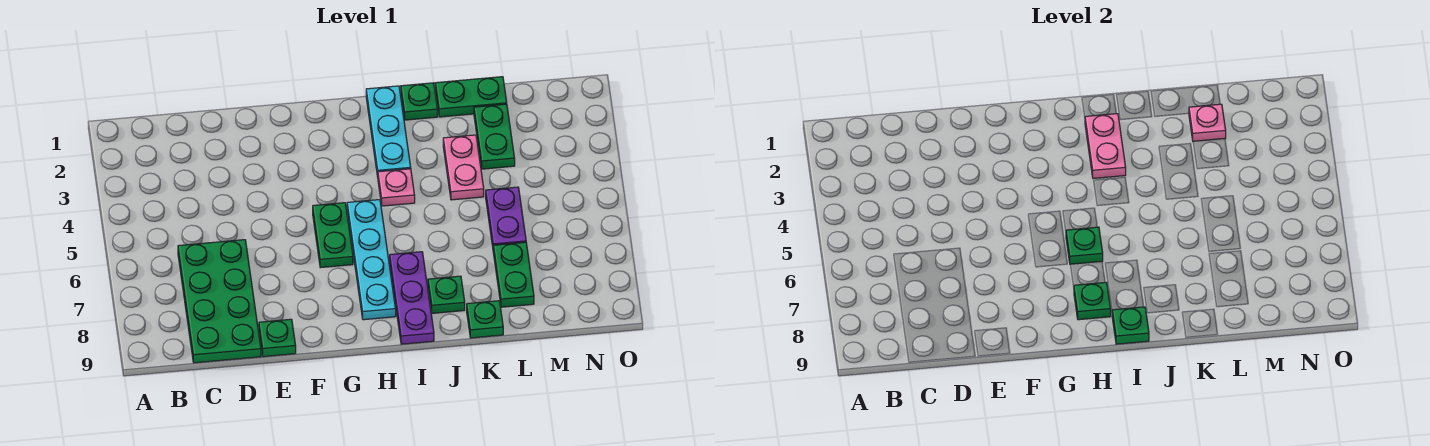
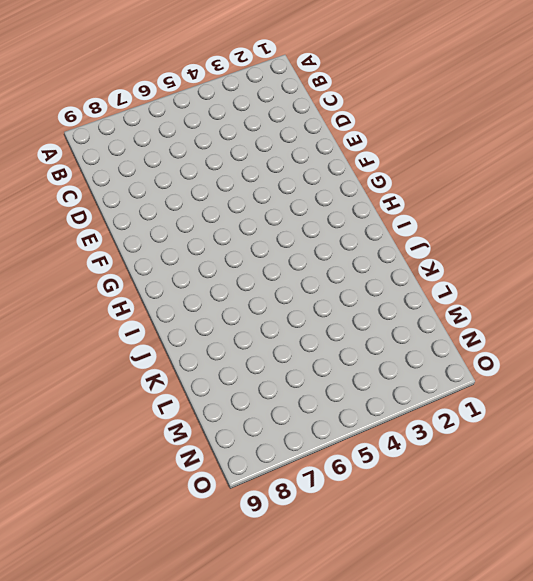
none -> green 2x4 plate [178,240,261,363]
none -> green 1x1 plate [259,319,296,357]
none -> green 1x2 plate [313,203,353,268]

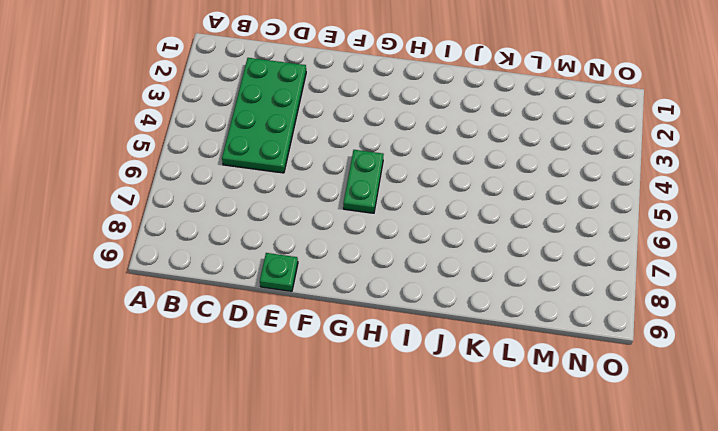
green 2x4 plate [222,58,306,173] -> green 2x4 plate moved to [178,240,261,363]
none -> cyan 1x4 plate [347,200,396,320]
none -> cyan 1x3 plate [366,86,411,177]
none -> pink 1x1 plate [378,169,415,206]

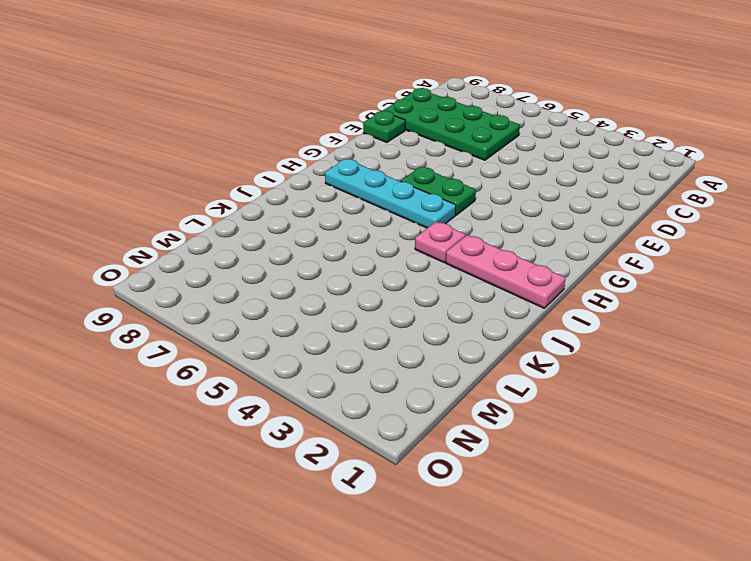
pink 1x3 plate [446,235,566,308] -> cyan 1x3 plate [366,86,411,177]
none -> purple 1x3 plate [390,252,434,344]
none -> green 1x1 plate [400,83,437,120]
none -> green 1x1 plate [428,276,465,313]

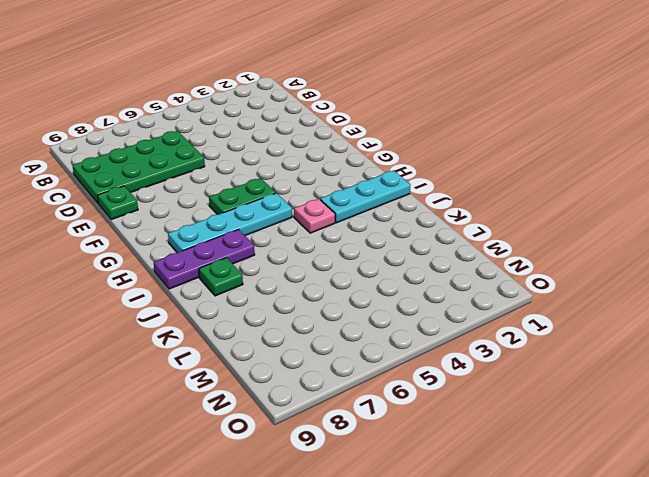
none -> green 1x1 plate [400,83,437,120]
none -> green 1x2 plate [435,77,507,117]
none -> pink 1x2 plate [443,135,484,200]

